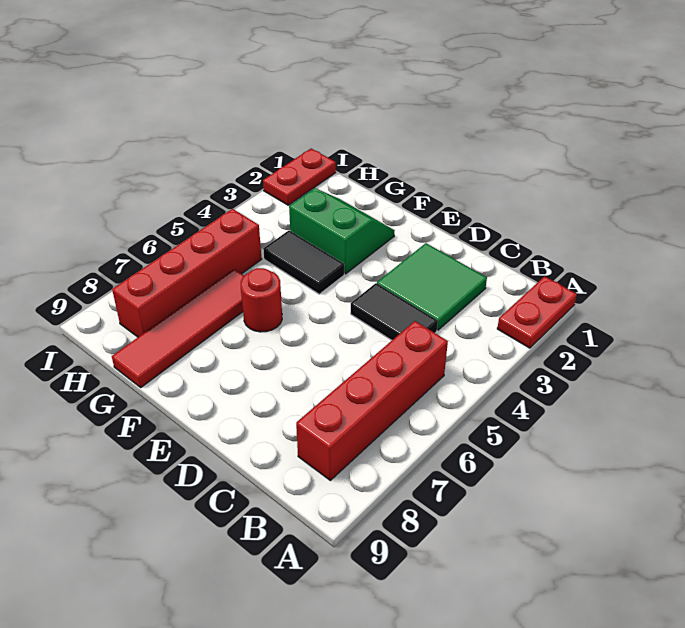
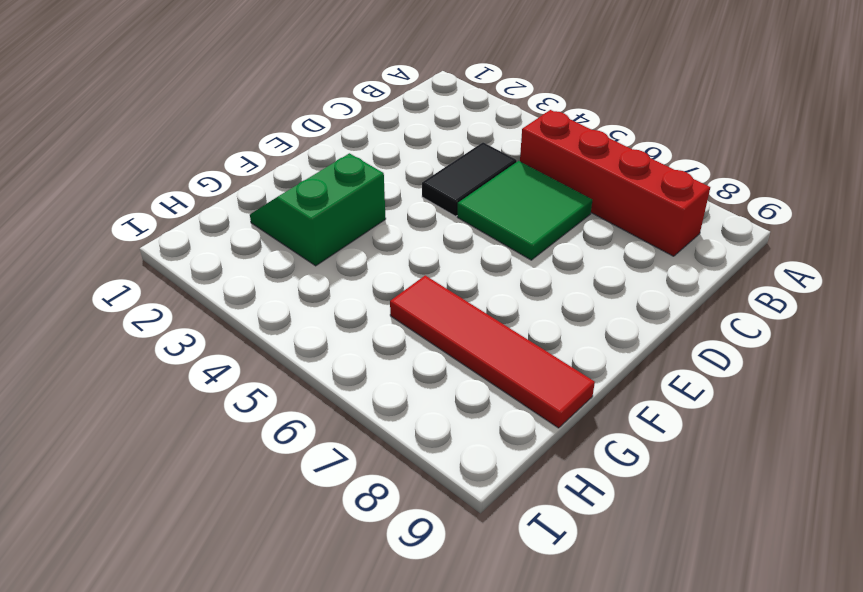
green 2x2 tile [457,161,592,260] -> green 2x2 tile moved to [377,243,487,330]
none -> red 1x2 plate [497,276,577,348]
none -> black 1x2 tile [263,231,344,294]

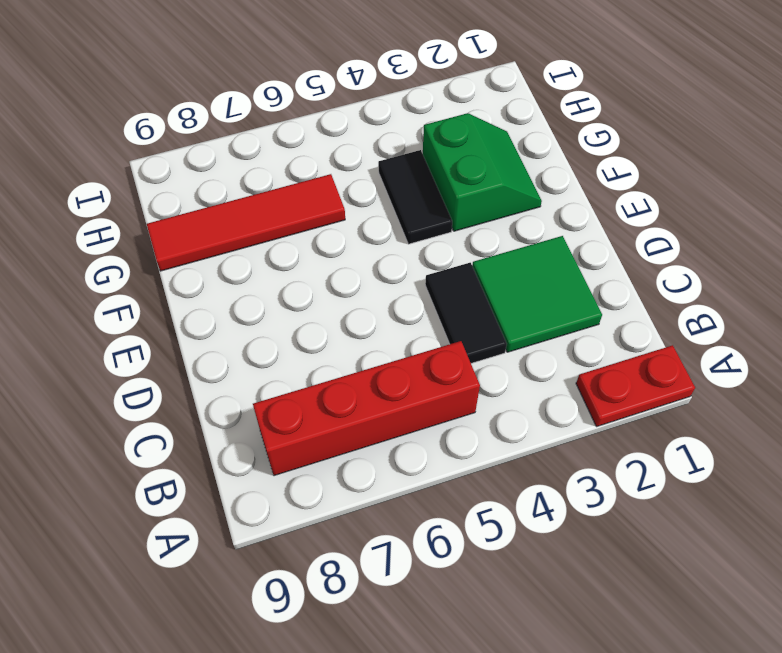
none -> red 1x1 round brick [241,268,282,332]
none -> red 1x4 brick [112,209,262,337]

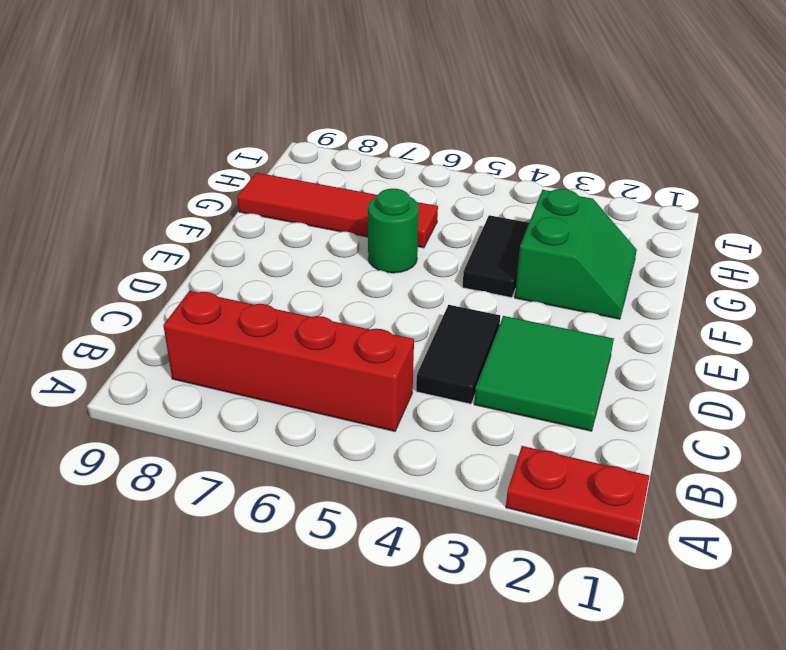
green 1x1 round brick [368,189,419,273] -> red 1x1 round brick [241,268,282,332]
none -> red 1x4 brick [112,209,262,337]
none -> red 1x2 plate [263,149,336,205]

